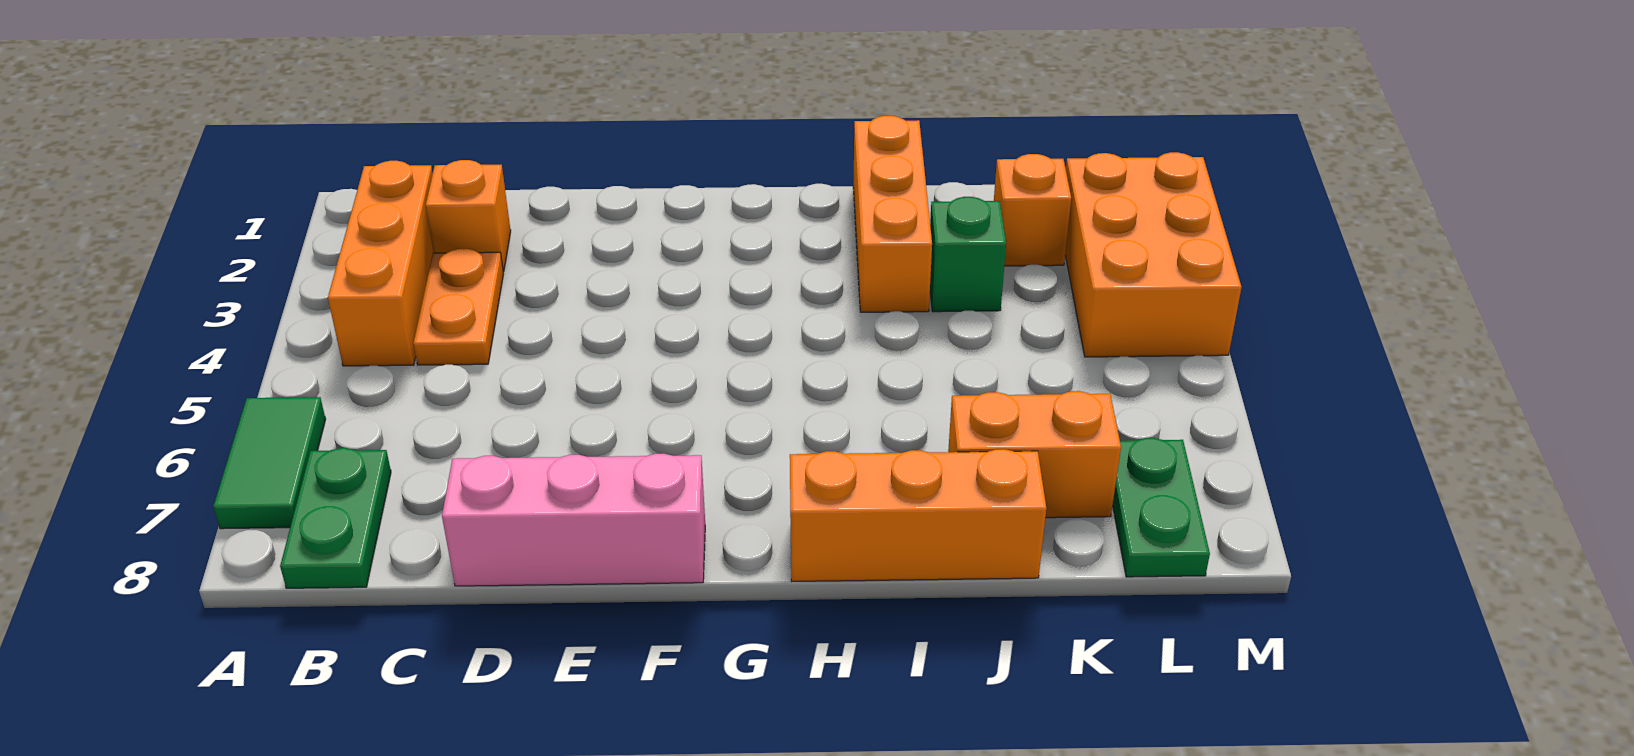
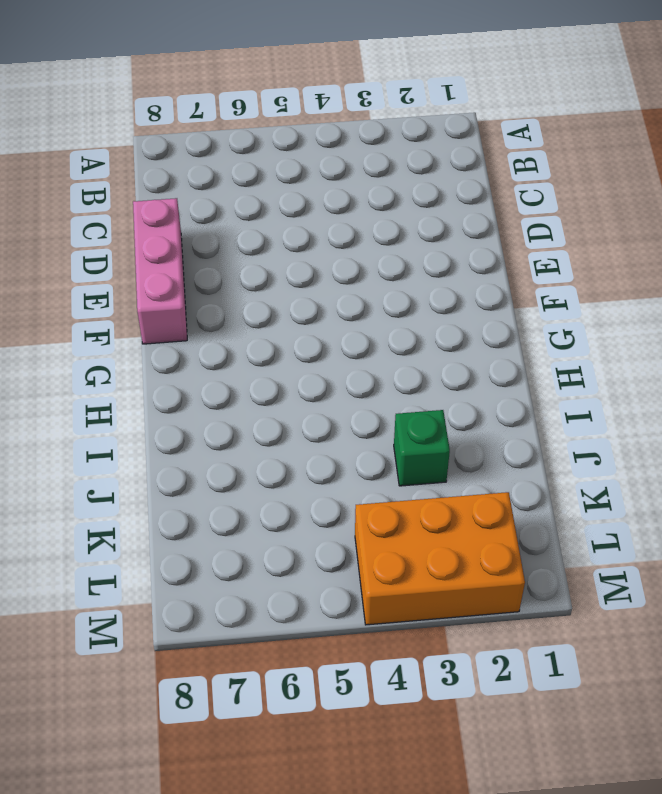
none -> green 1x2 tile [213,397,326,529]
none -> orange 1x3 brick [328,161,434,366]
none -> green 1x2 plate [280,448,391,588]

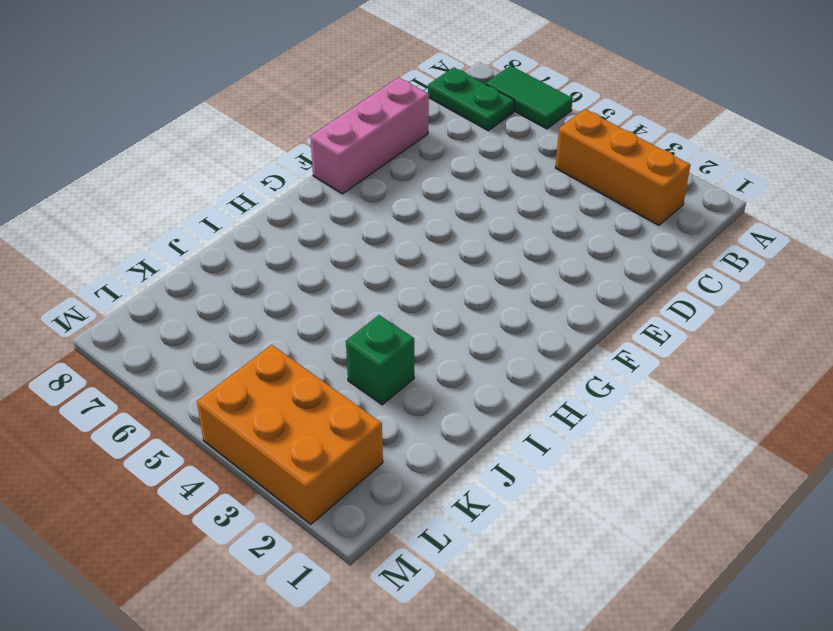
none -> orange 1x1 brick [426,160,511,272]
none -> orange 1x2 plate [413,249,503,365]
none -> orange 1x3 brick [790,449,1046,581]

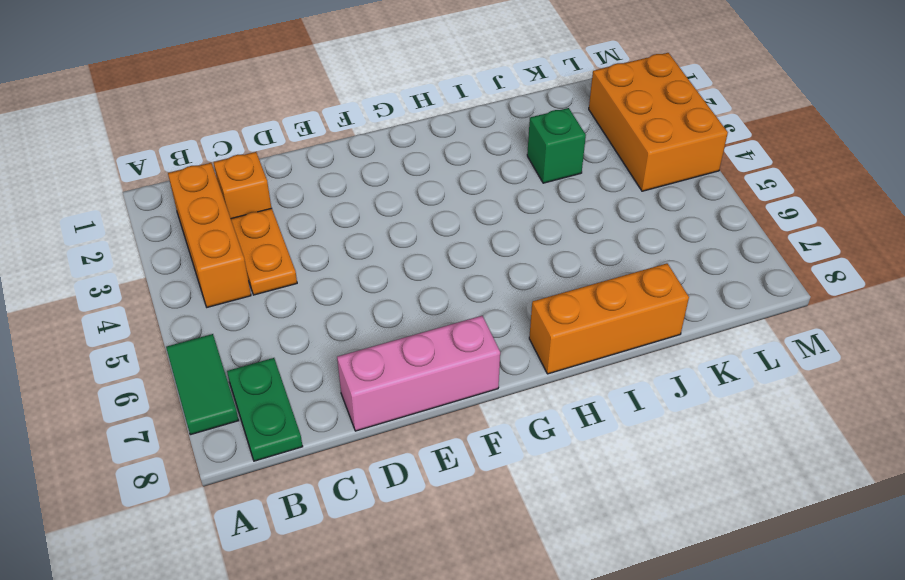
none -> orange 1x3 brick [853,116,932,312]
none -> orange 1x2 brick [948,391,1121,518]
none -> orange 1x1 brick [994,154,1071,266]

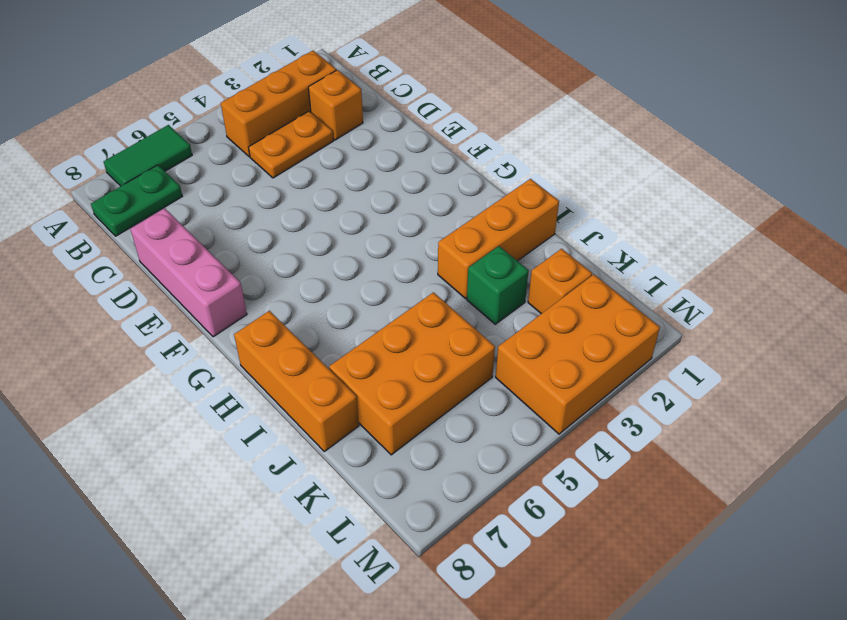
orange 2x3 brick [329,292,495,455] -> orange 1x2 brick [948,391,1121,518]
none -> green 1x2 plate [1113,438,1210,577]

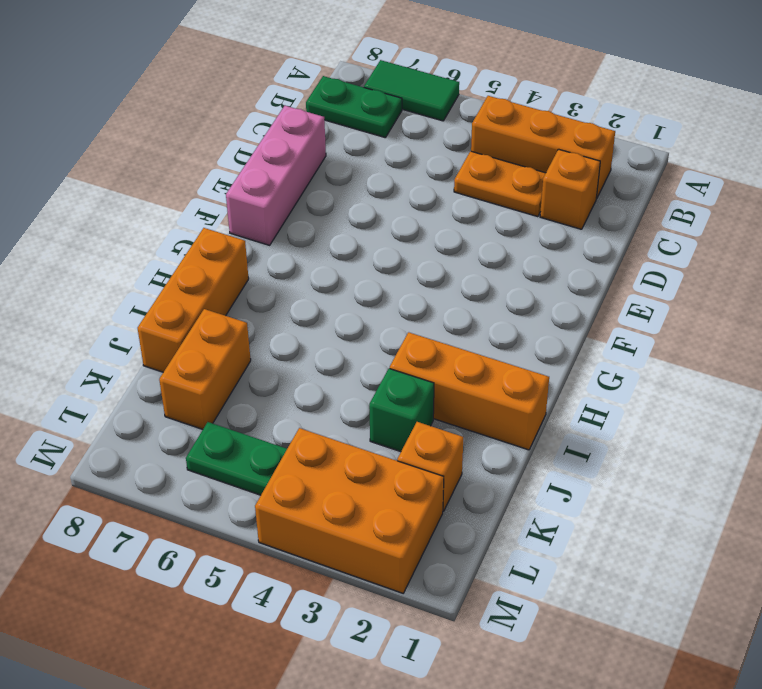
green 1x2 plate [186,422,287,495] -> green 1x2 plate moved to [1113,438,1210,577]

